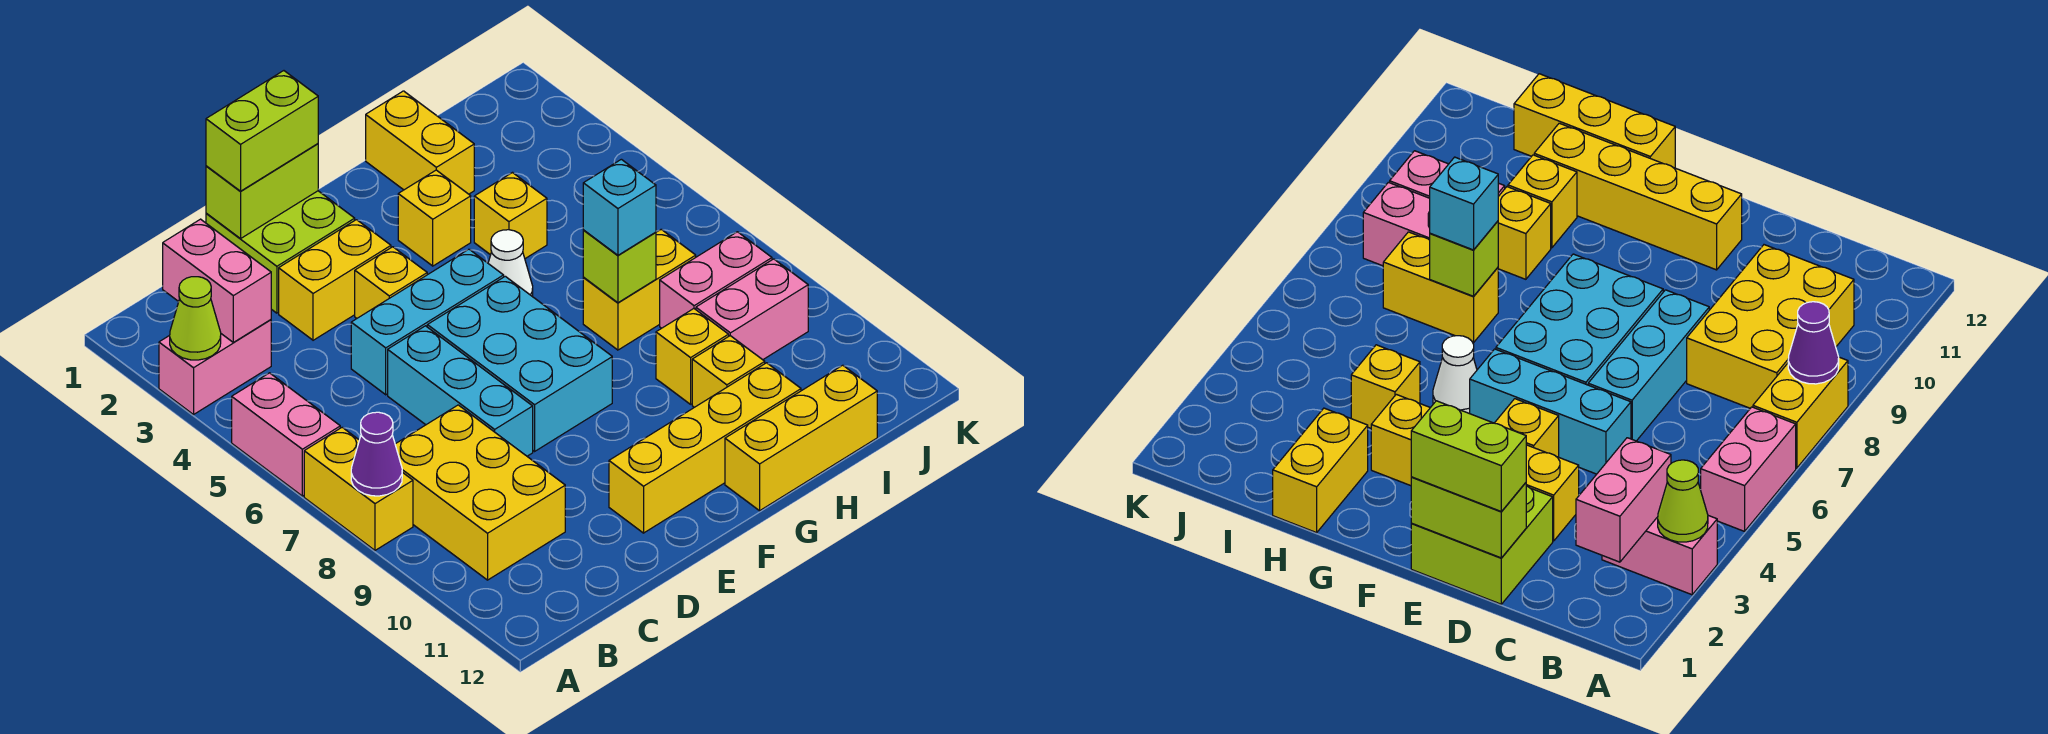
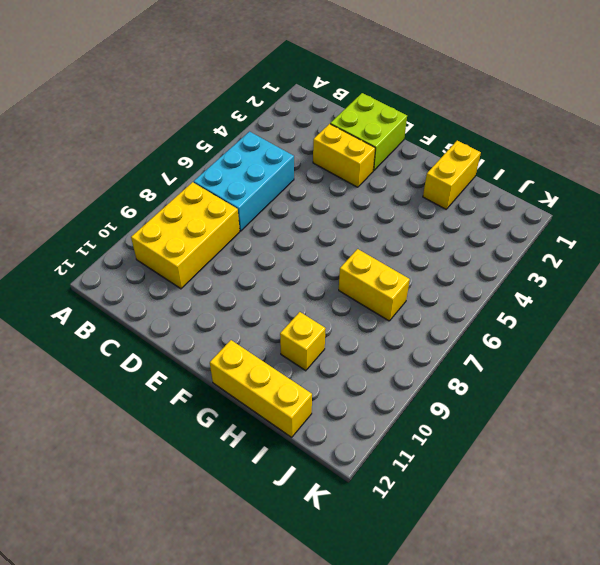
cyan 2x3 brick [194,131,294,231] -> cyan 2x3 brick moved to [427,276,612,451]
none -> pink 1x2 brick [159,320,271,415]
none -> pink 1x2 brick [232,373,340,496]
none -> yellow 1x2 brick [304,427,413,550]

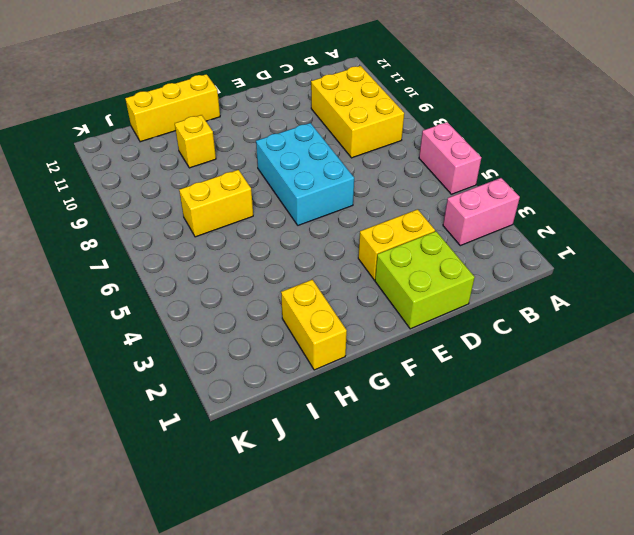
none -> yellow 1x2 brick [304,427,413,550]
none -> cyan 1x3 brick [351,249,504,395]
none -> cyan 1x3 brick [388,326,533,456]

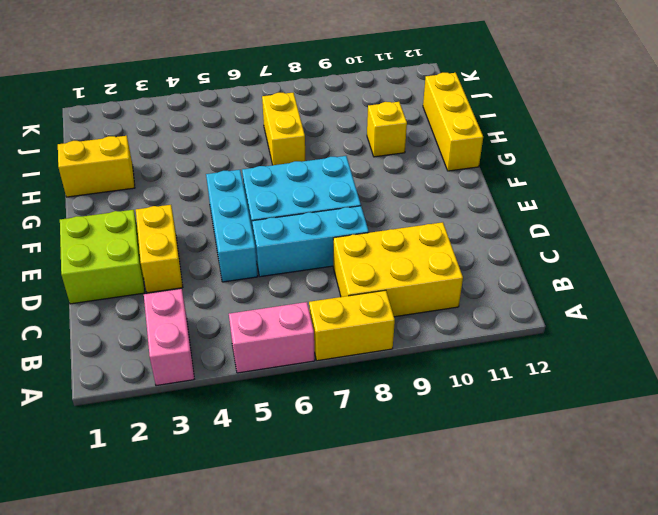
none -> yellow 1x1 brick [355,247,427,318]
none -> yellow 1x4 brick [609,363,801,533]
none -> yellow 1x1 brick [398,170,471,266]

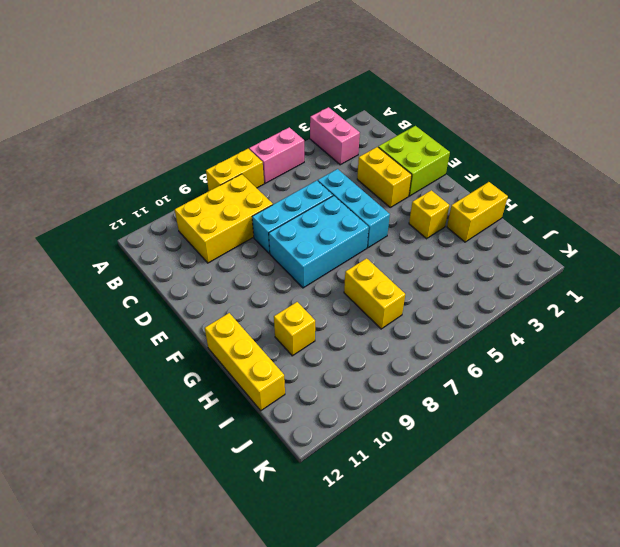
none -> yellow 1x1 brick [355,247,427,318]
none -> yellow 1x4 brick [609,363,801,533]
none -> white 1x1 cone [488,230,533,296]

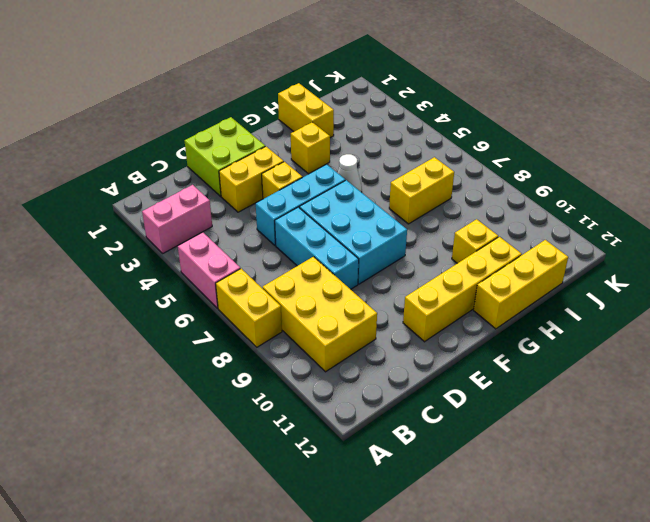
none -> yellow 1x1 brick [474,173,547,259]
none -> yellow 1x1 brick [656,309,729,404]
none -> pink 1x2 brick [660,232,772,328]

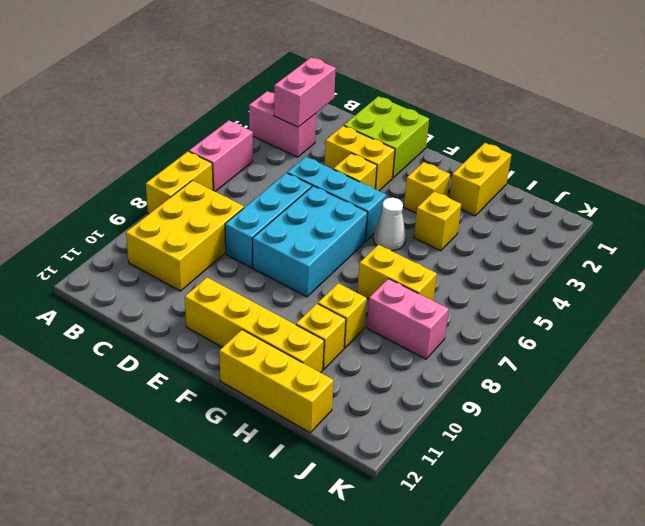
none -> pink 1x2 brick [696,259,808,360]
none -> lime 1x1 cone [170,277,221,360]
none -> purple 1x1 cone [351,412,402,496]

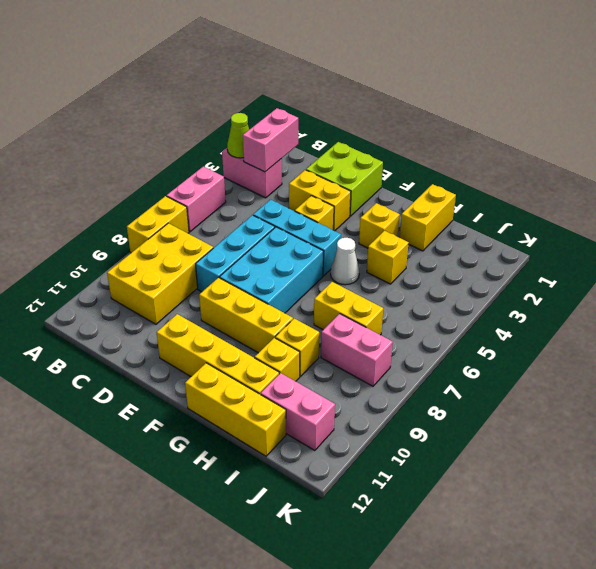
yellow 1x3 brick [199,277,293,353] -> none
pink 1x2 brick [261,373,335,451] -> pink 1x2 brick moved to [696,259,808,360]
none -> purple 1x1 cone [351,412,402,496]
none -> lime 1x2 brick [206,144,318,239]
none -> lime 1x1 brick [583,230,656,303]

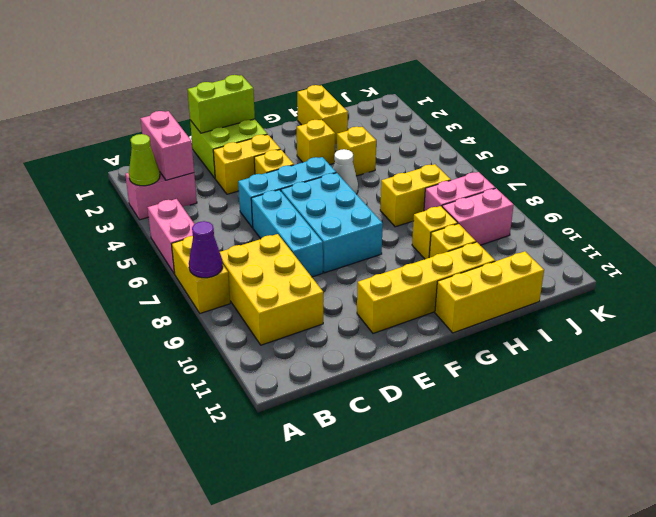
none -> lime 1x1 brick [583,230,656,303]
none -> lime 1x2 brick [206,71,318,191]
none -> cyan 1x1 brick [583,159,656,255]

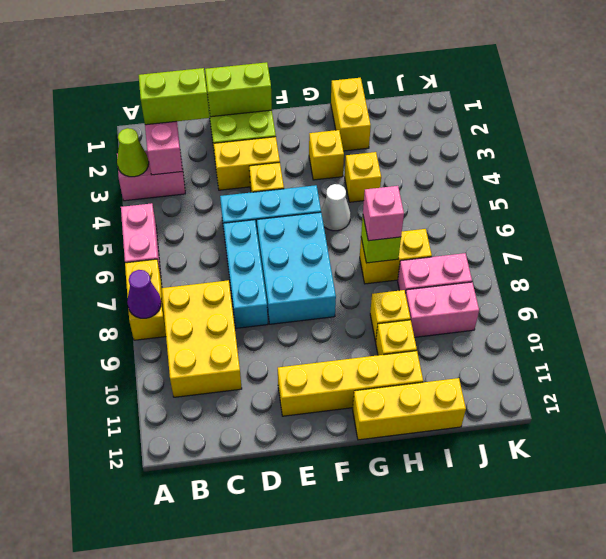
lime 1x2 brick [139,68,209,125] -> lime 1x2 brick moved to [206,71,318,191]
pink 1x1 brick [363,186,404,241] -> cyan 1x1 brick [583,159,656,255]

